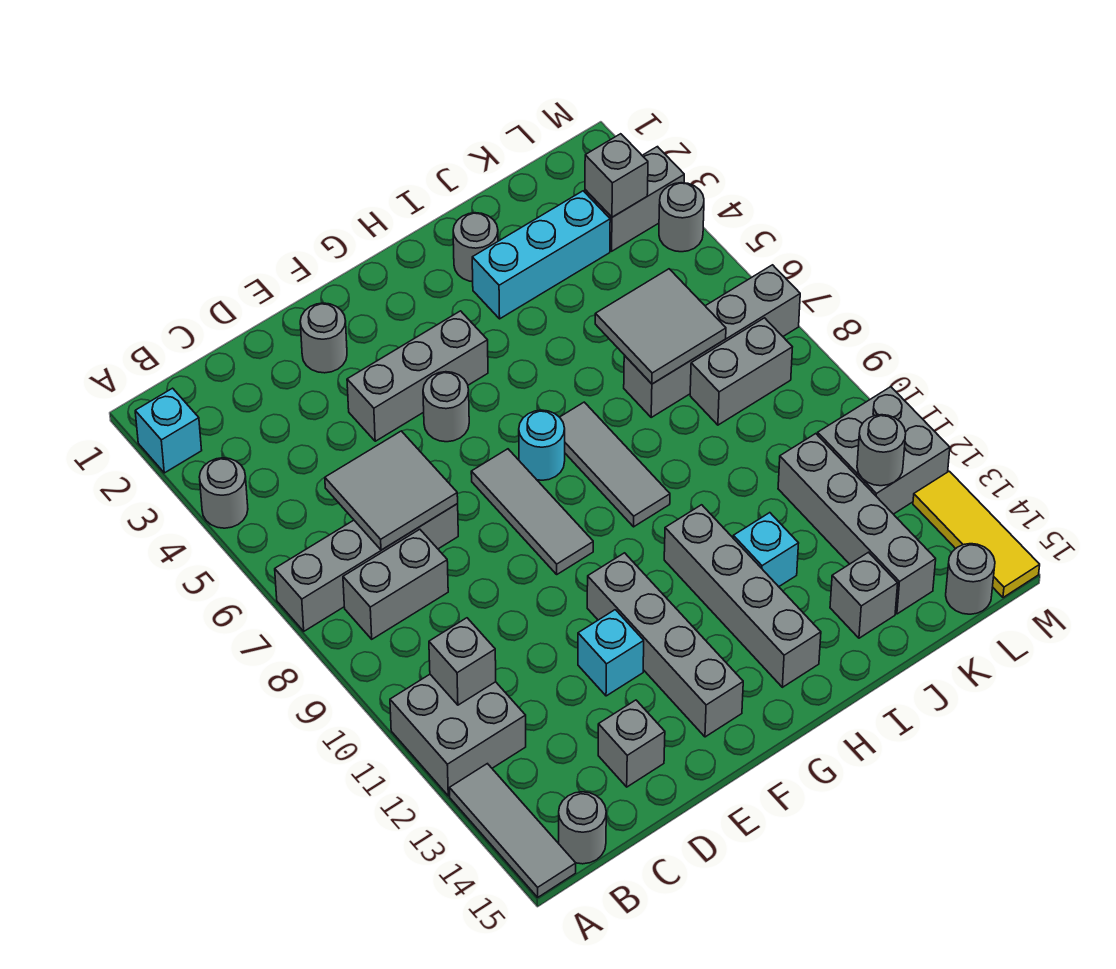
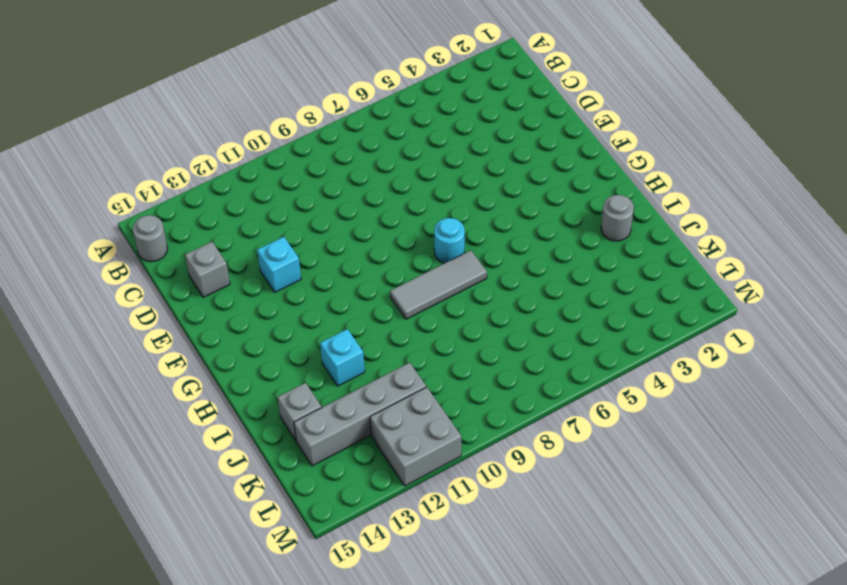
none -> cyan 1x1 brick [135,388,202,473]
none -> grey 1x1 round brick [199,458,248,528]
none -> grey 1x4 brick [275,504,458,631]
none -> grey 2x2 brick [390,674,526,796]

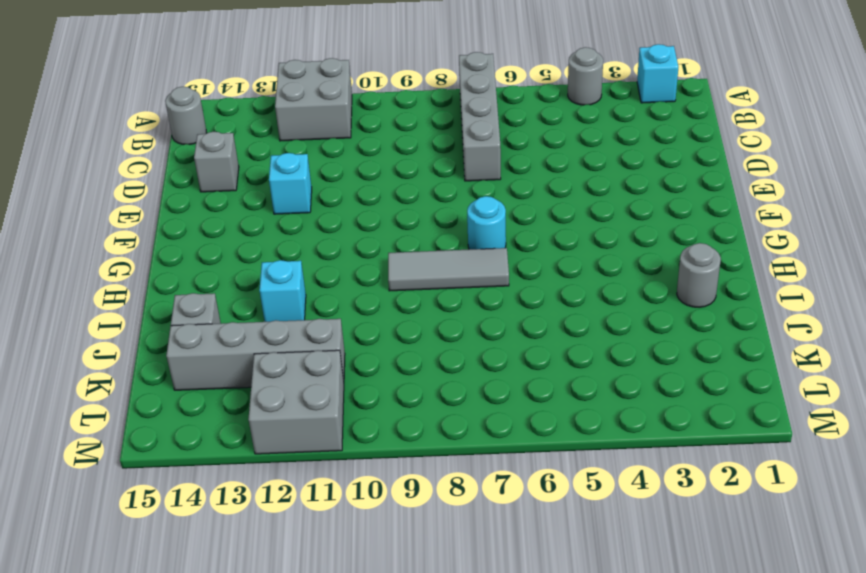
none -> grey 1x3 tile [449,764,576,897]
none -> grey 1x2 brick [343,529,448,639]
none -> grey 1x1 round brick [300,303,347,373]
none -> grey 1x3 brick [347,311,488,441]

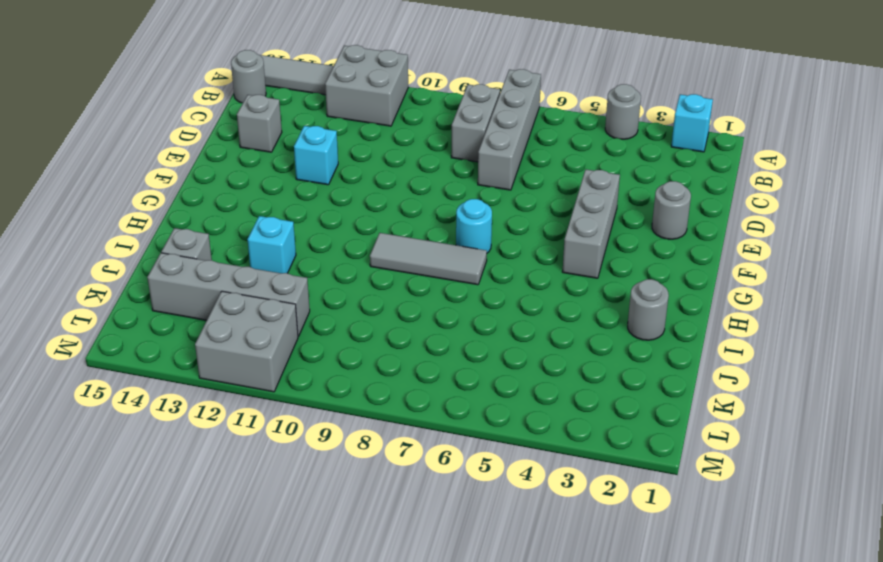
none -> grey 1x1 round brick [423,372,469,442]
none -> grey 1x3 tile [471,449,593,574]
none -> grey 1x4 brick [587,553,743,737]
none -> grey 1x4 brick [664,505,821,687]

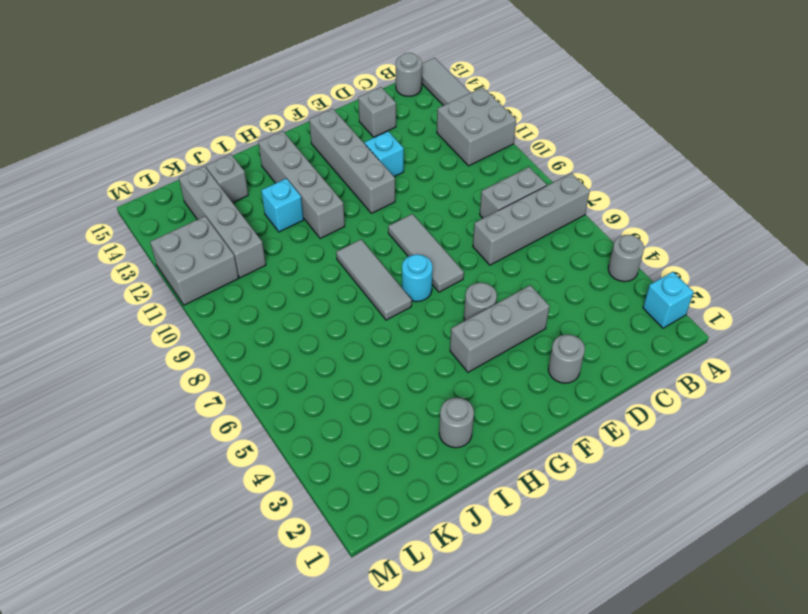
none -> cyan 1x3 brick [472,191,610,319]
none -> grey 1x4 brick [624,265,800,417]
none -> grey 1x2 brick [690,318,792,425]
none -> grey 1x2 brick [585,147,684,251]

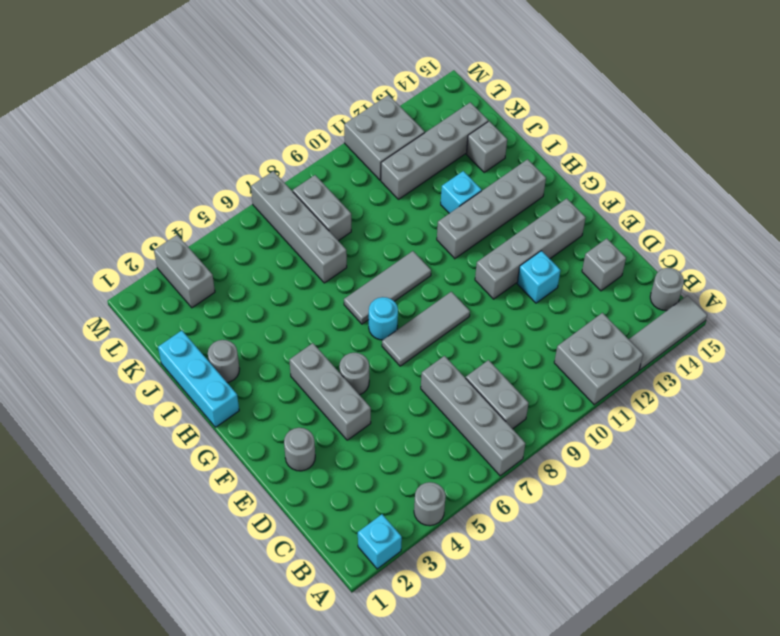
cyan 1x3 brick [158,330,239,427] -> cyan 1x3 brick moved to [472,191,610,319]
none -> grey 1x1 round brick [946,544,995,614]
none -> grey 1x1 round brick [659,183,704,252]
none -> yellow 1x3 tile [913,471,1040,598]
none -> grey 1x1 brick [429,618,496,705]

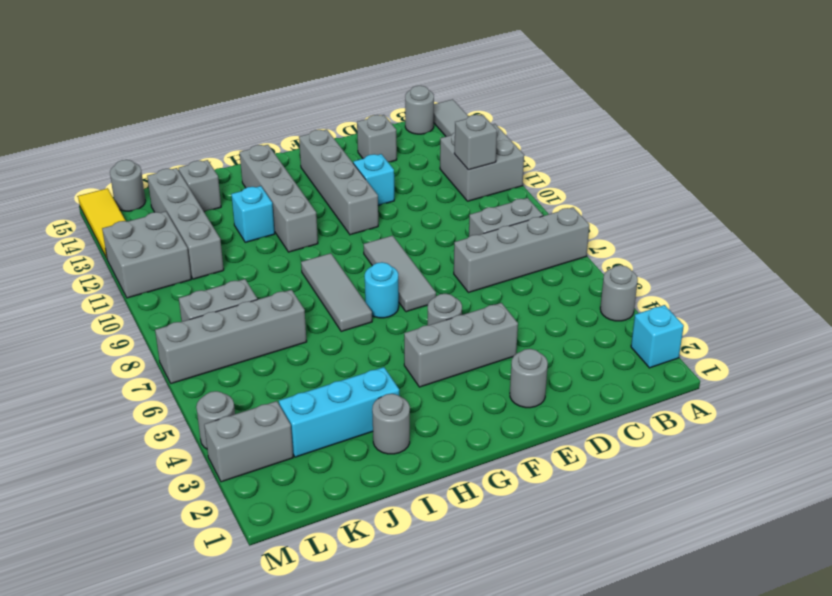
none -> grey 2x2 tile [325,431,458,550]
none -> grey 2x2 tile [595,269,726,384]
none -> grey 1x1 brick [585,134,648,217]
none -> grey 1x1 round brick [857,415,906,486]

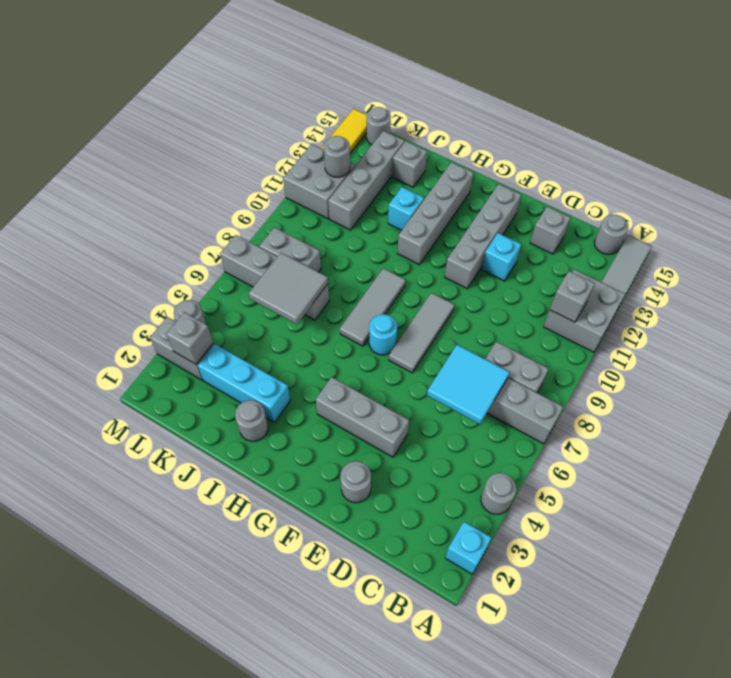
cyan 2x2 tile [427,345,510,424] -> grey 2x2 tile [325,431,458,550]
none -> grey 1x1 round brick [423,372,469,442]

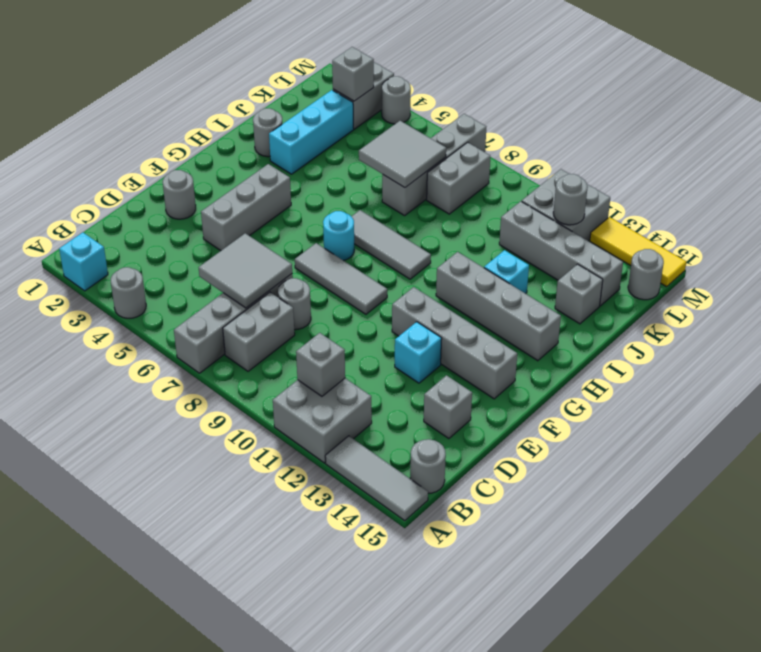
grey 1x1 round brick [278,278,311,330] -> grey 1x1 round brick moved to [423,372,469,442]

